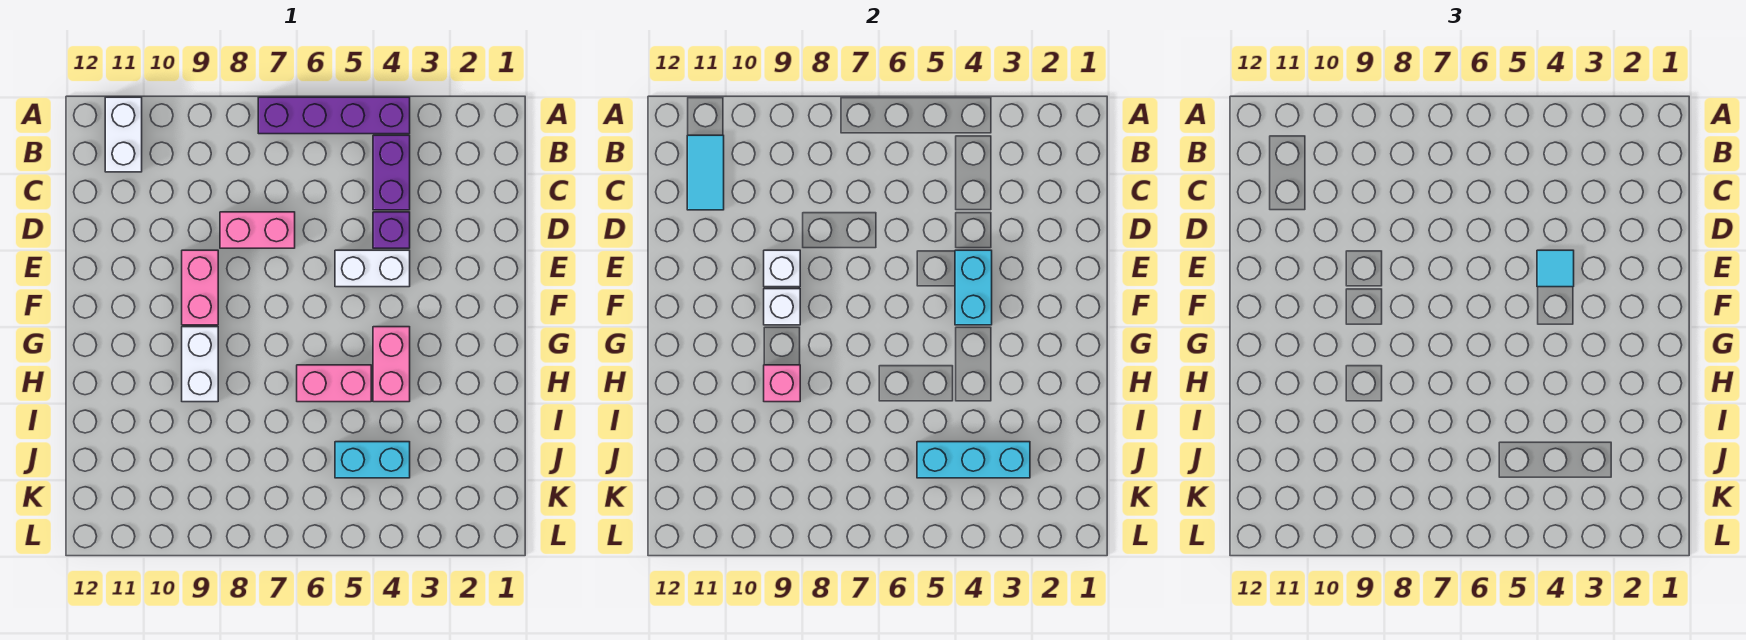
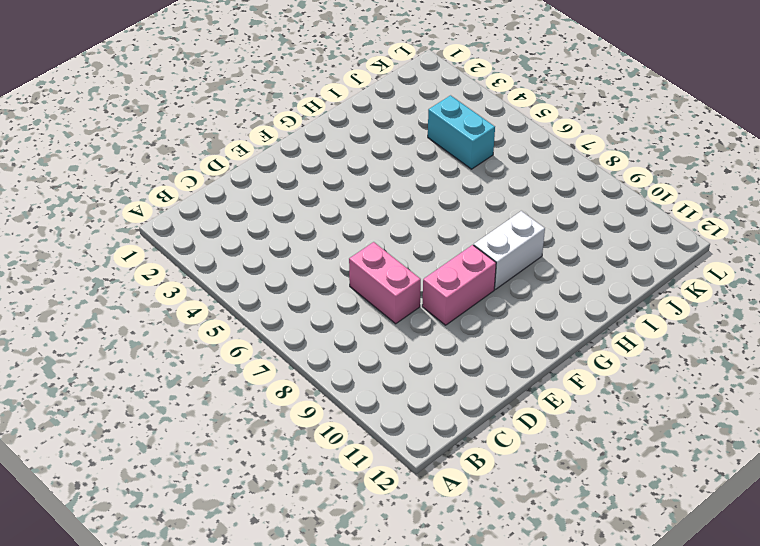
none -> purple 1x4 brick [258,97,410,134]
none -> white 1x2 brick [105,97,142,172]
none -> purple 1x2 brick [373,135,410,210]

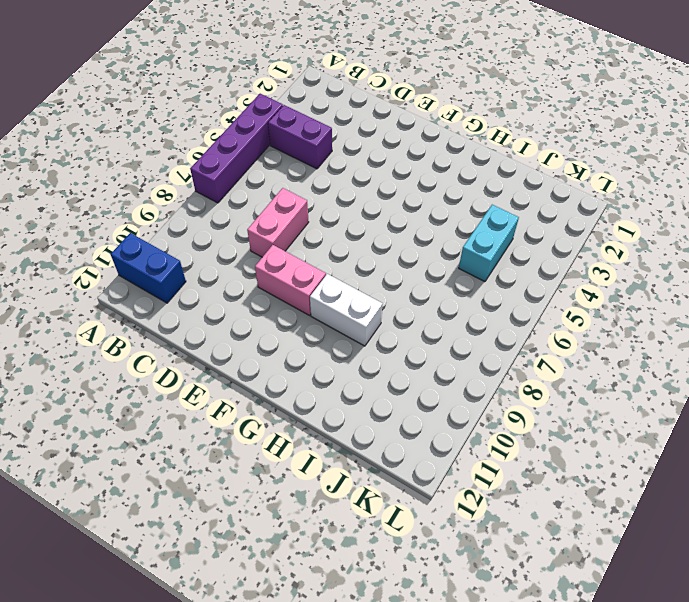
blue 1x2 brick [111,233,186,303] -> white 1x2 brick [105,97,142,172]
none -> purple 1x1 brick [373,212,410,248]
none -> white 1x2 brick [335,250,410,287]
none -> pink 1x2 brick [373,327,410,402]

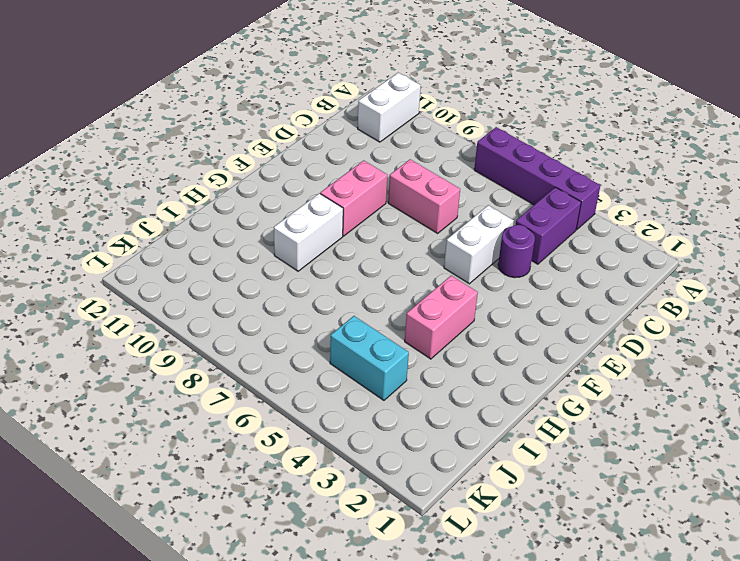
purple 1x1 round brick [498,225,535,278] -> purple 1x1 brick [373,212,410,248]
white 1x2 brick [444,205,514,284] -> white 1x2 brick turned to [335,250,410,287]
none -> pink 1x2 brick [297,365,371,402]
none -> cyan 1x2 tile [687,135,724,210]
none -> cyan 1x2 brick [955,250,992,325]

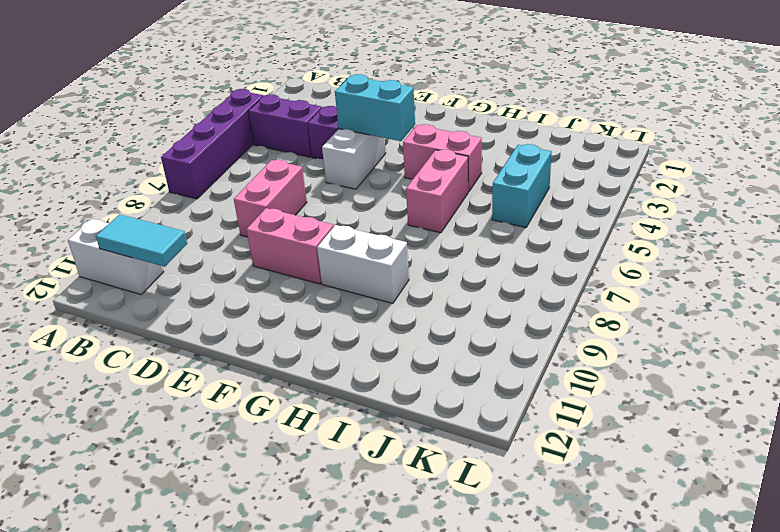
none -> white 1x1 brick [764,250,800,287]
none -> white 1x1 brick [764,289,800,325]
none -> pink 1x1 brick [764,365,800,402]

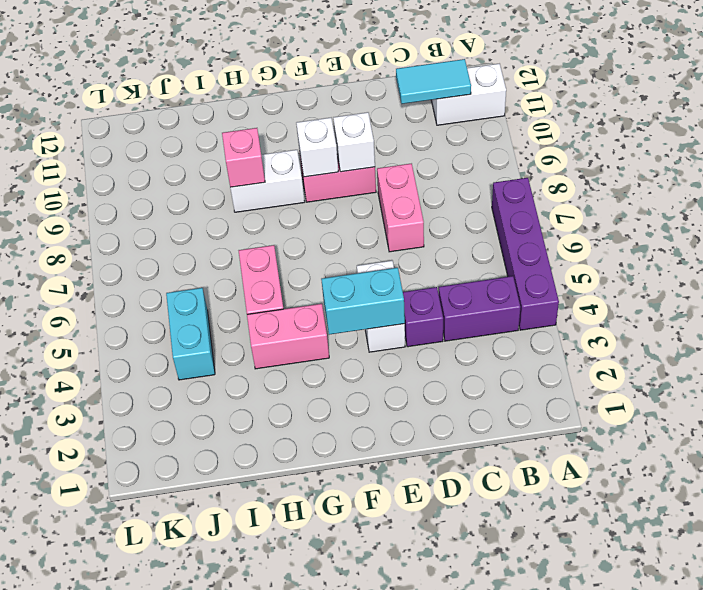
none -> cyan 1x3 brick [917,442,1030,478]
none -> cyan 1x1 tile [1537,250,1574,287]

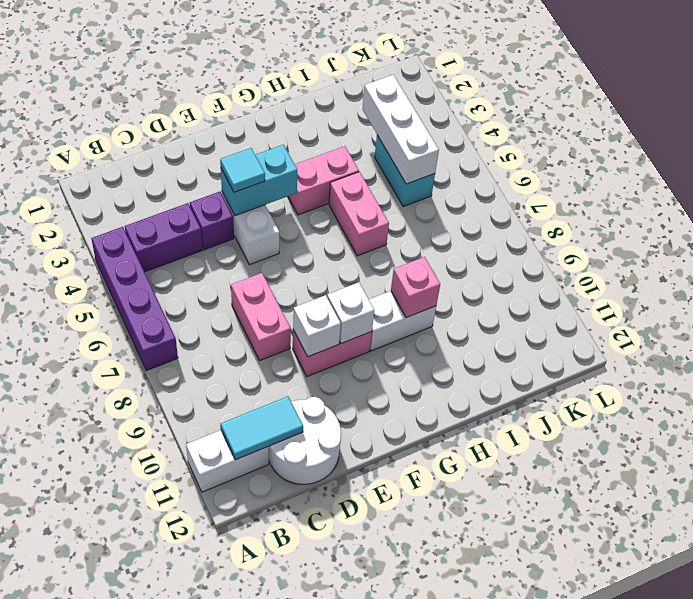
white 2x2 round brick [269,397,341,484] -> none
white 1x3 brick [363,75,439,184] -> cyan 1x3 brick [917,442,1030,478]

